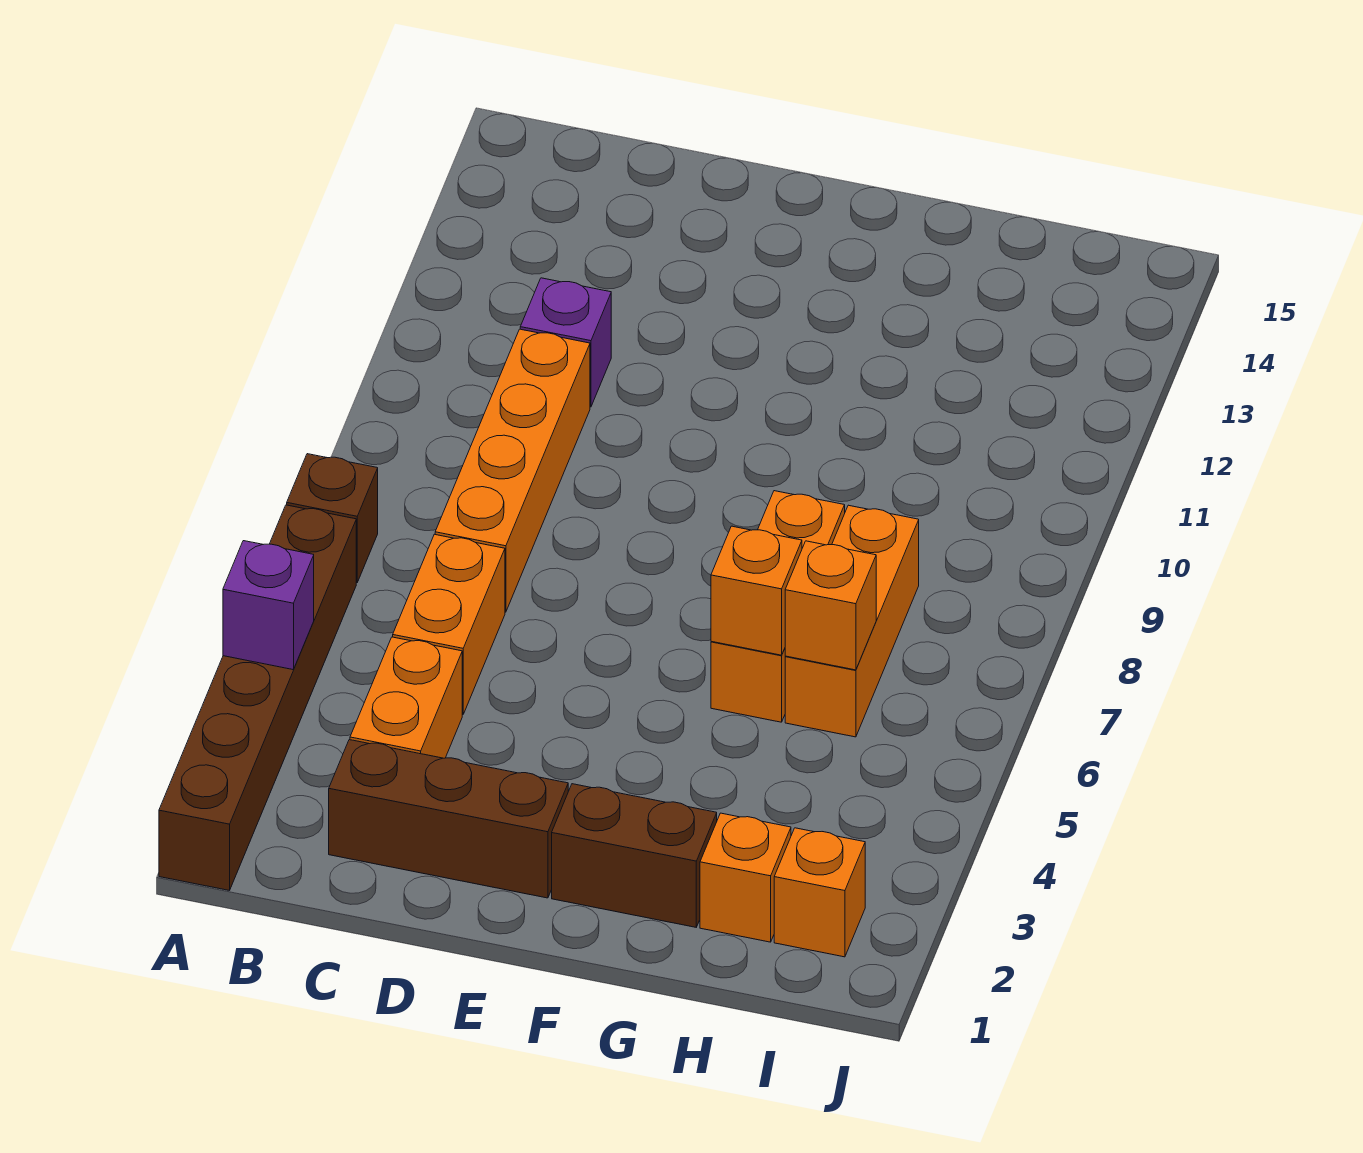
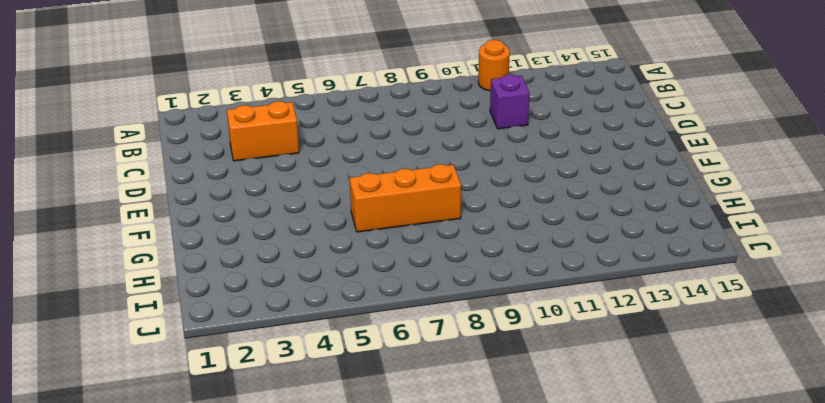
orange 1x1 round brick [478,40,510,91] -> none
none -> brown 1x6 brick [159,505,356,891]
none -> brown 1x1 brick [287,454,378,583]
none -> brown 1x3 brick [329,740,568,898]

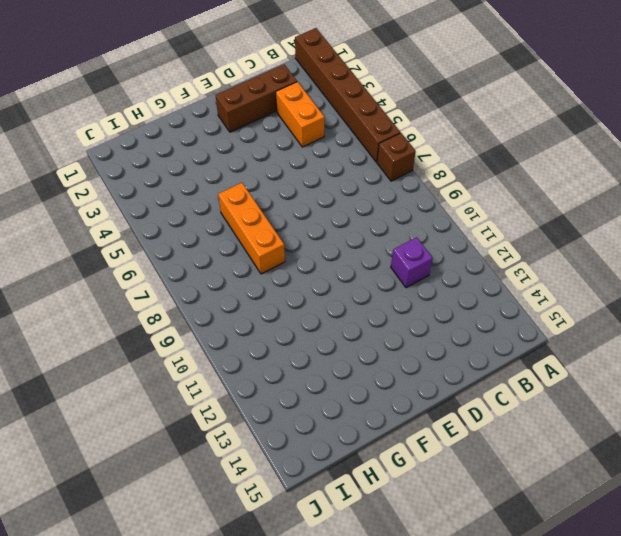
none -> orange 1x2 brick [393,534,505,715]
none -> orange 1x4 brick [435,329,590,612]
none -> brown 1x2 brick [552,784,717,927]

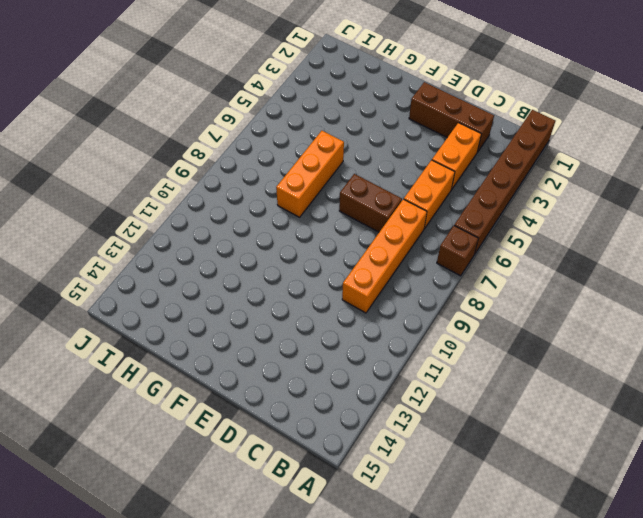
brown 1x2 brick [339,174,402,232] -> brown 1x2 brick moved to [552,784,717,927]
none -> purple 1x1 brick [520,278,611,407]
none -> orange 1x1 brick [700,813,791,942]
none -> orange 1x3 brick [785,505,919,737]

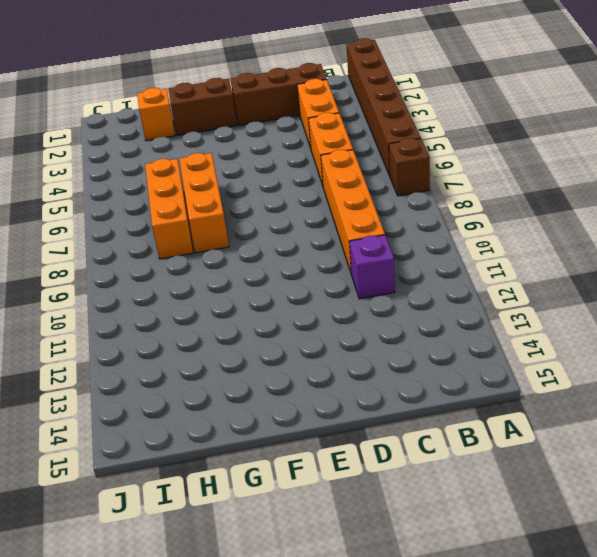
none -> orange 1x1 brick [774,828,865,957]
none -> purple 1x1 brick [223,541,314,670]
none -> orange 1x1 brick [711,526,802,655]

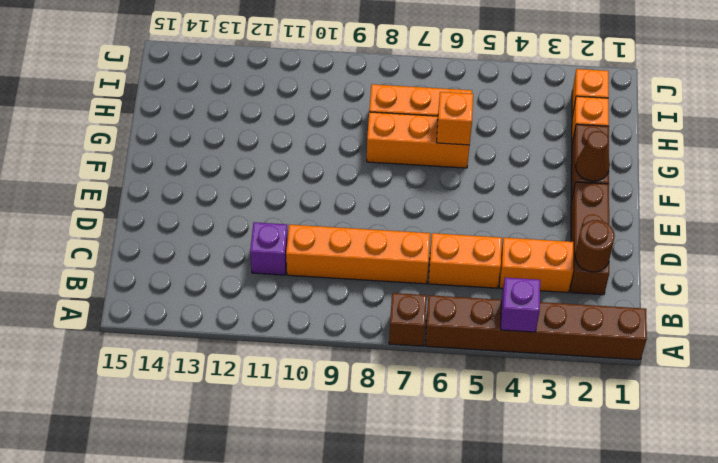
brown 1x1 round brick [575,220,615,272] -> none
brown 1x1 cone [576,131,610,181] -> none
none -> orange 1x1 brick [785,541,876,670]

